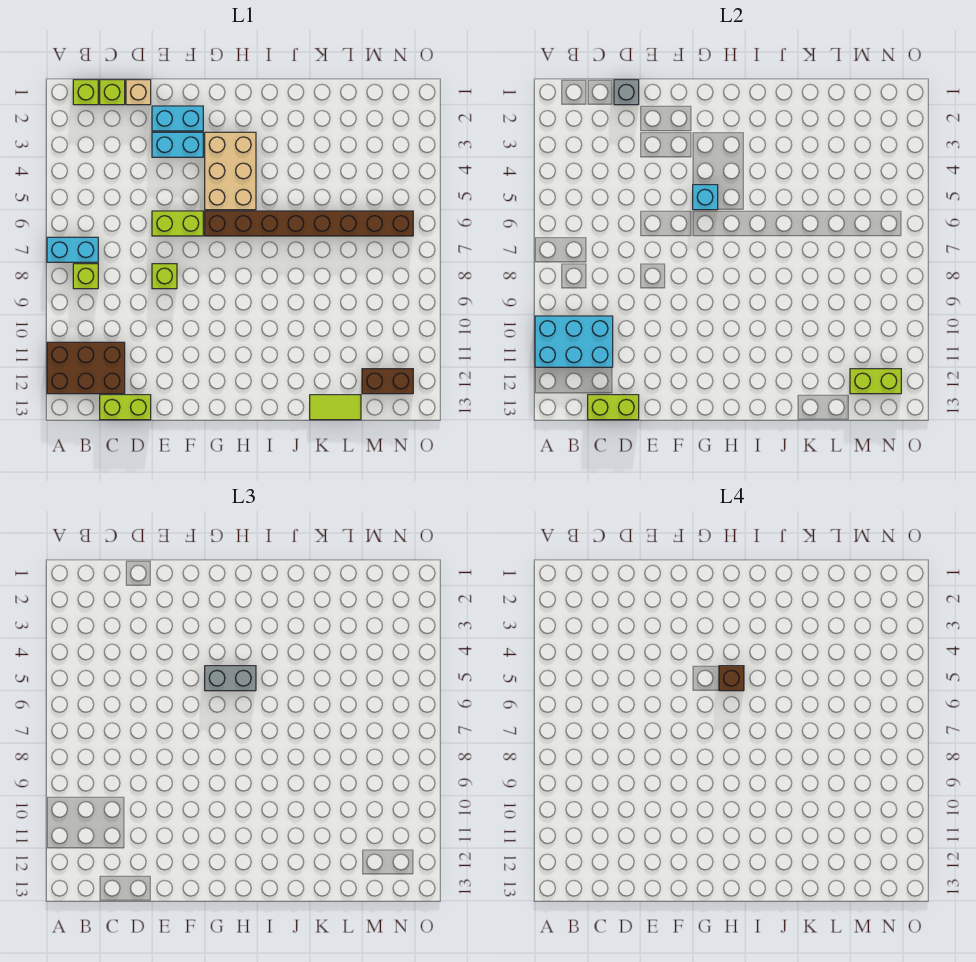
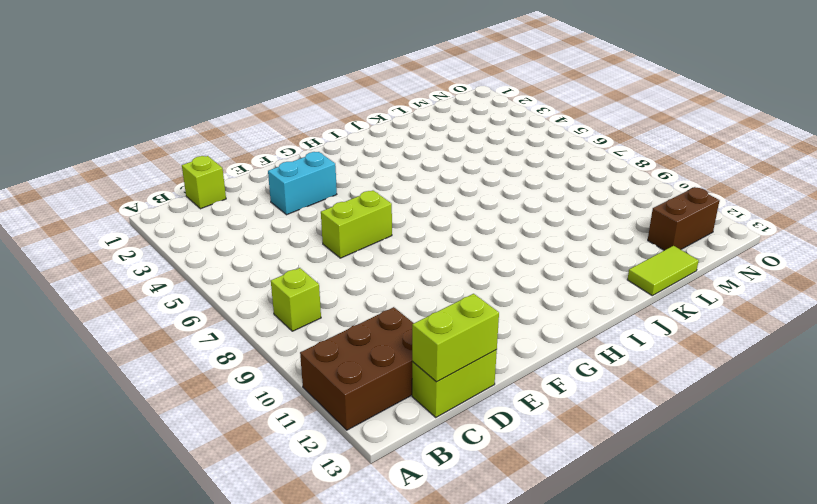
none -> cyan 1x2 brick [47,237,98,262]
none -> lime 1x1 brick [73,80,98,105]
none -> tan 1x1 brick [126,80,151,105]

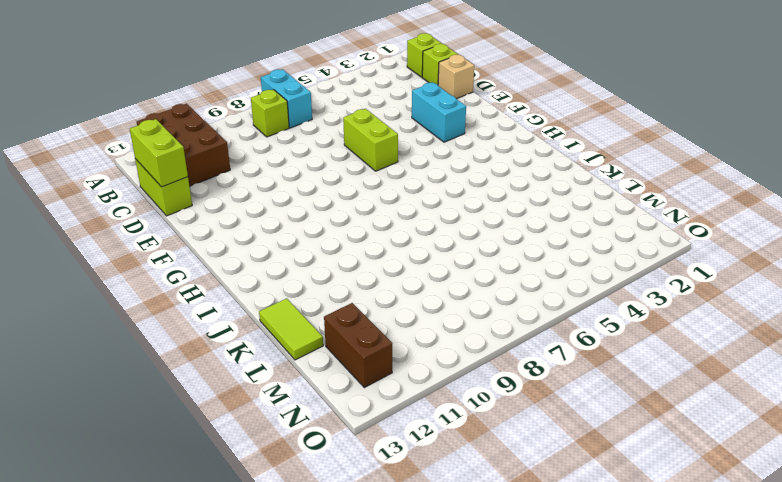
none -> cyan 1x2 brick [152,106,203,131]
none -> lime 1x1 brick [152,264,177,289]
none -> tan 2x3 brick [205,132,256,210]

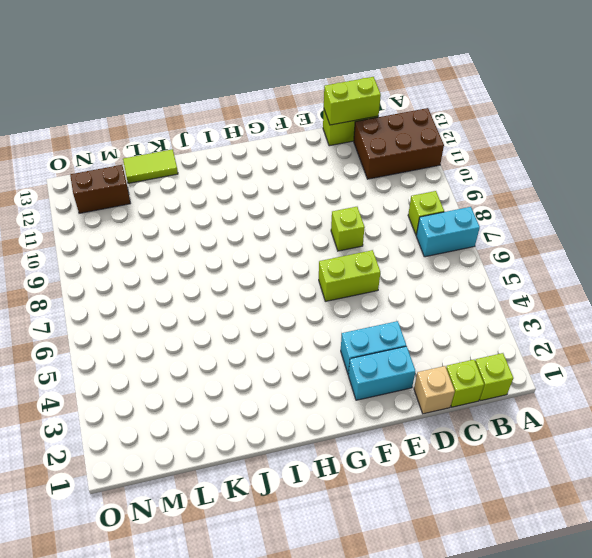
none -> tan 2x3 brick [205,132,256,210]
none -> brown 1x8 brick [205,211,413,236]
none -> cyan 2x3 brick [535,316,613,367]

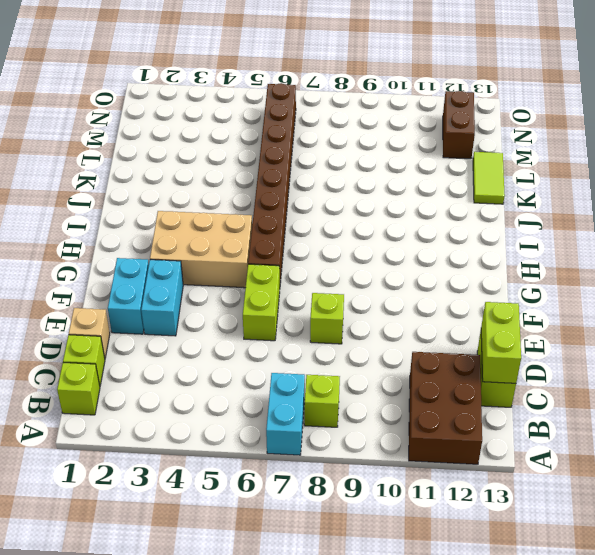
none -> cyan 2x3 brick [535,316,613,367]
none -> grey 1x1 brick [614,80,639,105]
none -> cyan 1x1 brick [693,185,718,210]

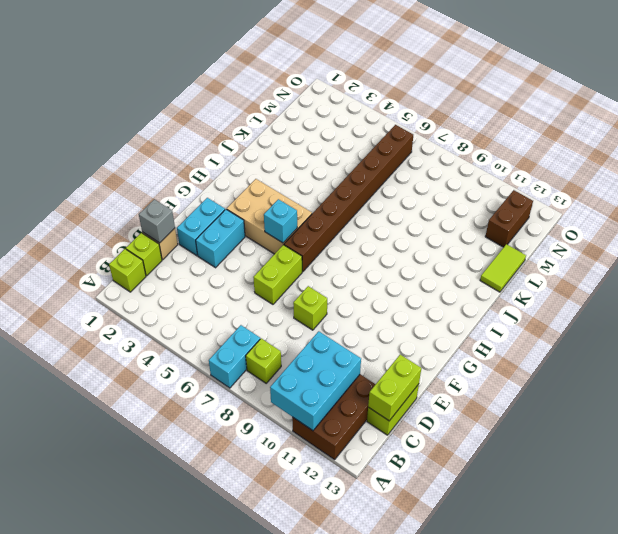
none -> lime 1x2 brick [850,369,901,394]
none -> grey 1x2 brick [205,666,256,691]
none -> brown 1x1 brick [719,666,744,691]

